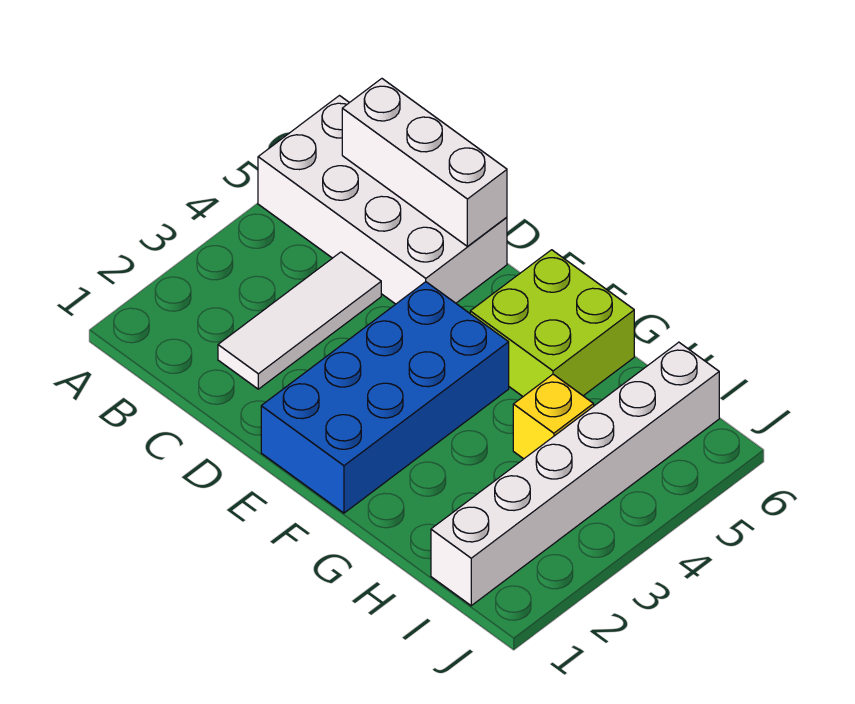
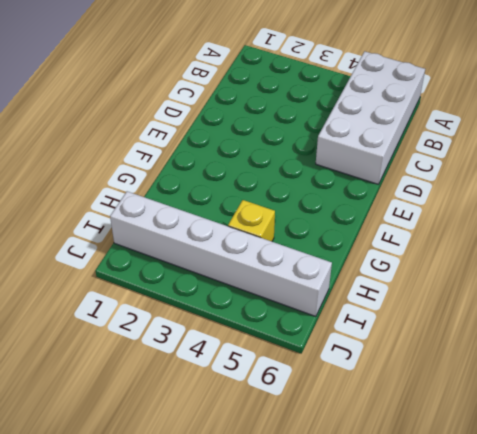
none -> white 1x3 tile [218,252,381,389]
none -> blue 2x4 brick [261,282,509,513]

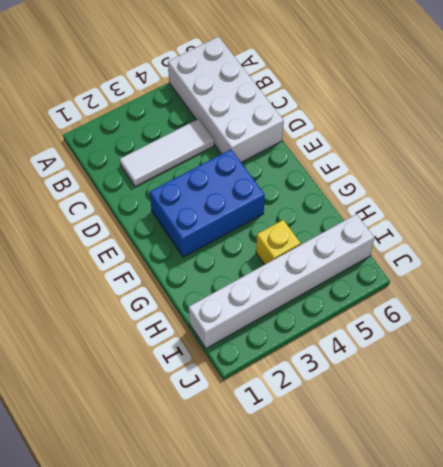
blue 2x3 brick [150,149,265,257] -> blue 2x4 brick [261,282,509,513]
none -> lime 2x2 brick [470,250,634,396]
none -> white 1x3 brick [342,79,507,246]

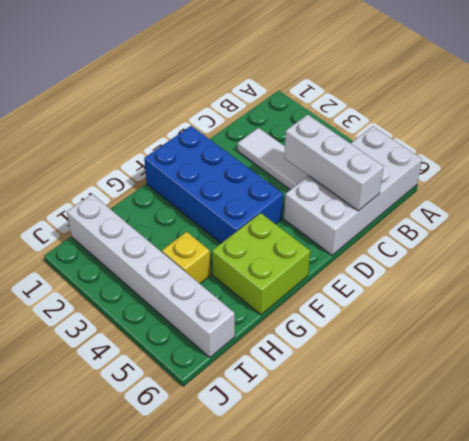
white 1x3 brick [284,115,384,211] -> white 1x3 brick turned to [342,79,507,246]

